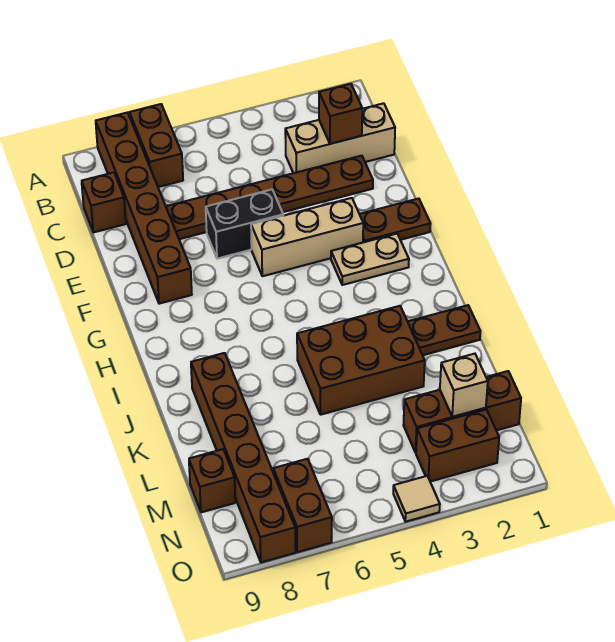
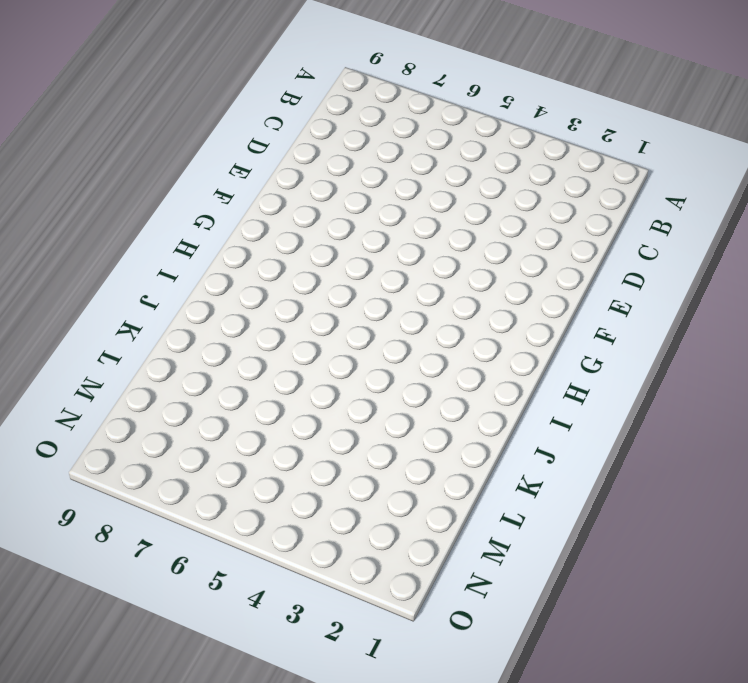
none -> brown 1x2 brick [129,104,183,187]
none -> brown 1x6 brick [96,113,192,304]
none -> tan 1x3 brick [285,103,395,173]

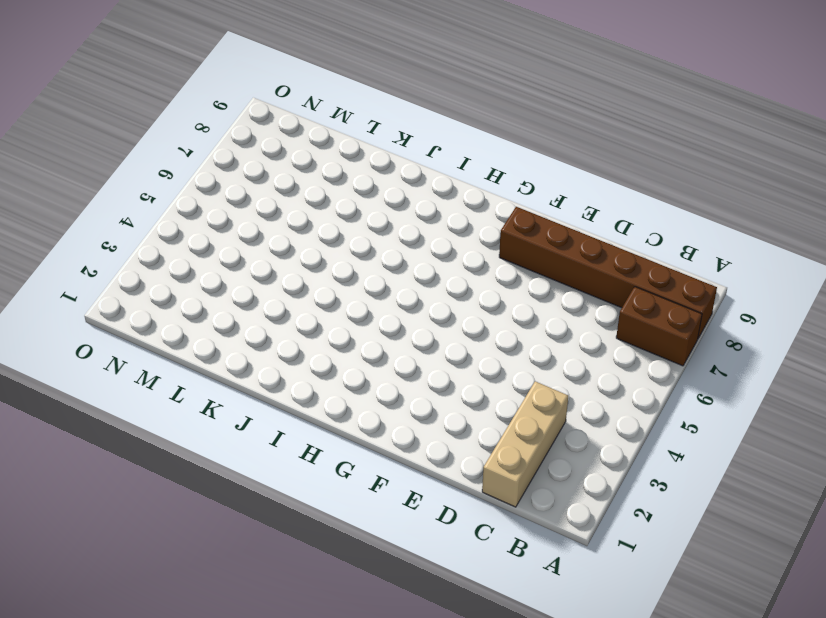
none -> brown 1x1 brick [82,172,126,232]
none -> brown 1x6 plate [166,156,373,239]
none -> black 1x2 brick [206,190,283,259]

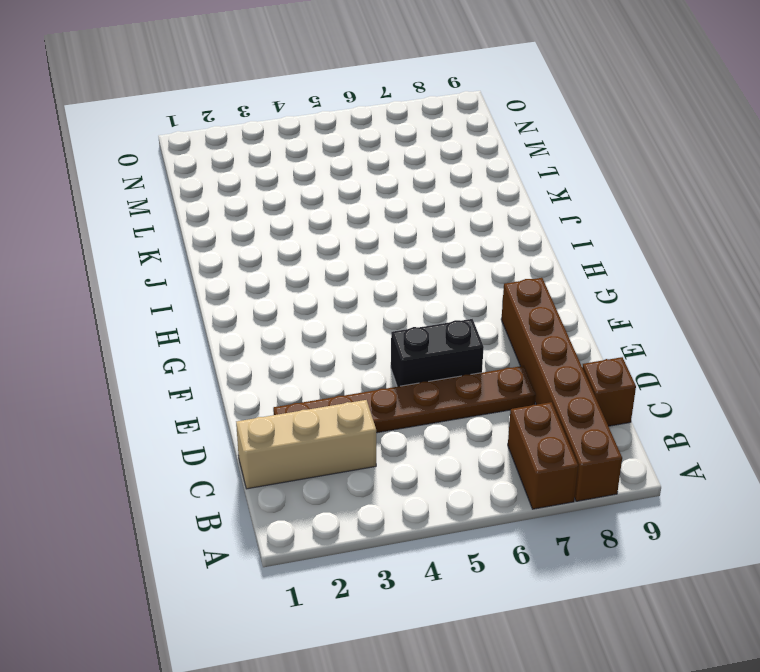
none -> brown 1x2 plate [360,199,431,242]
none -> tan 1x3 brick [251,198,363,276]
none -> tan 1x2 plate [331,234,409,285]

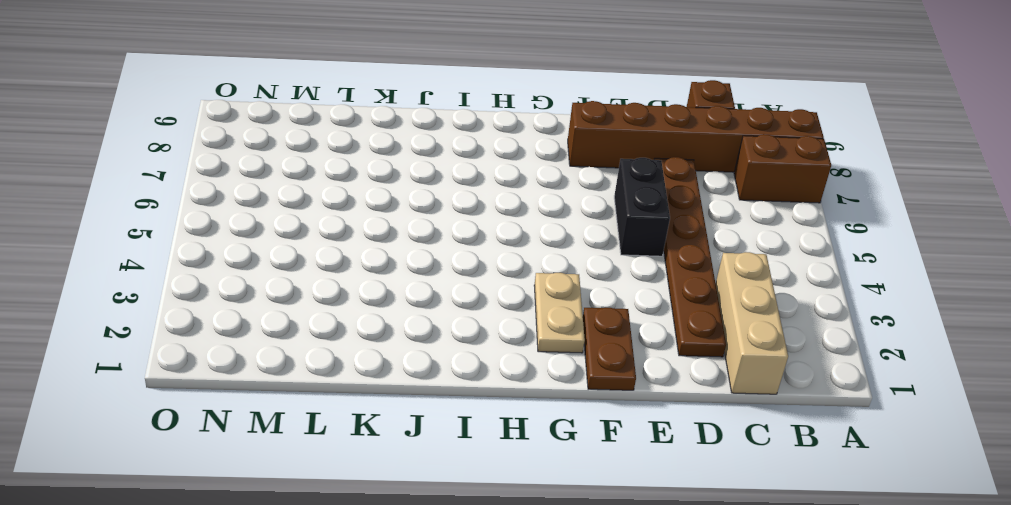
none -> tan 1x3 brick [251,198,363,276]
none -> brown 1x2 plate [408,305,480,355]
none -> brown 2x3 brick [297,306,425,415]

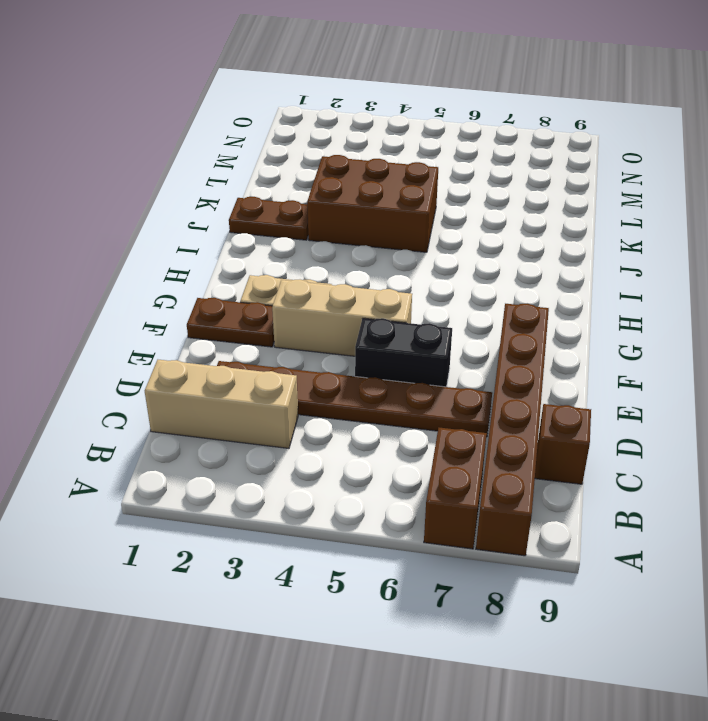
none -> brown 1x6 brick [191,353,295,562]
none -> brown 1x3 brick [403,371,521,453]
none -> brown 1x1 brick [189,449,235,512]

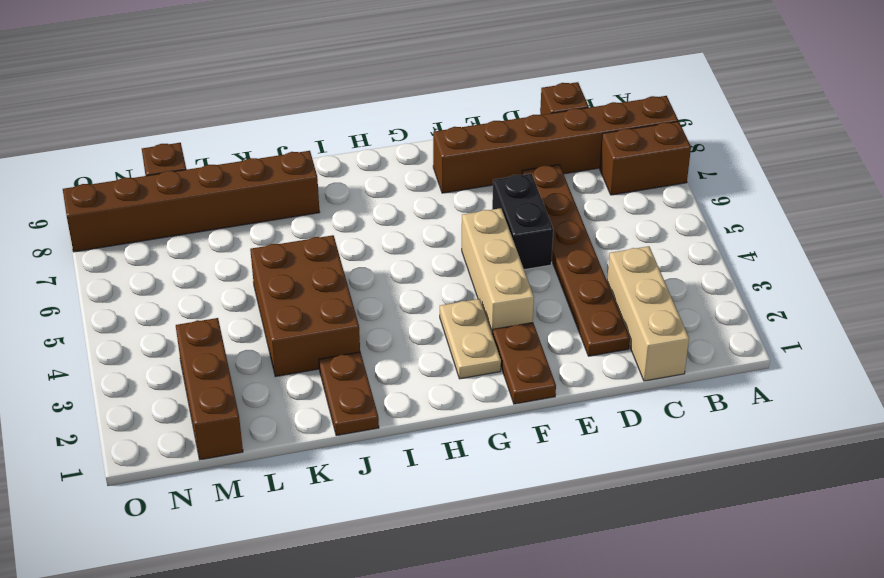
none -> brown 1x2 brick [416,410,499,482]
none -> brown 1x2 brick [273,459,332,552]
none -> tan 1x1 tile [393,476,440,522]

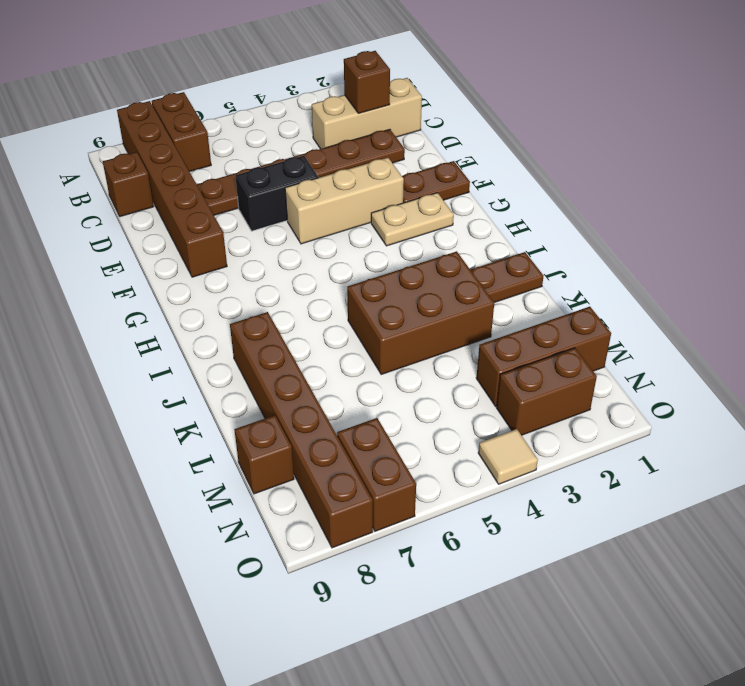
none -> tan 1x1 brick [440,354,488,417]

